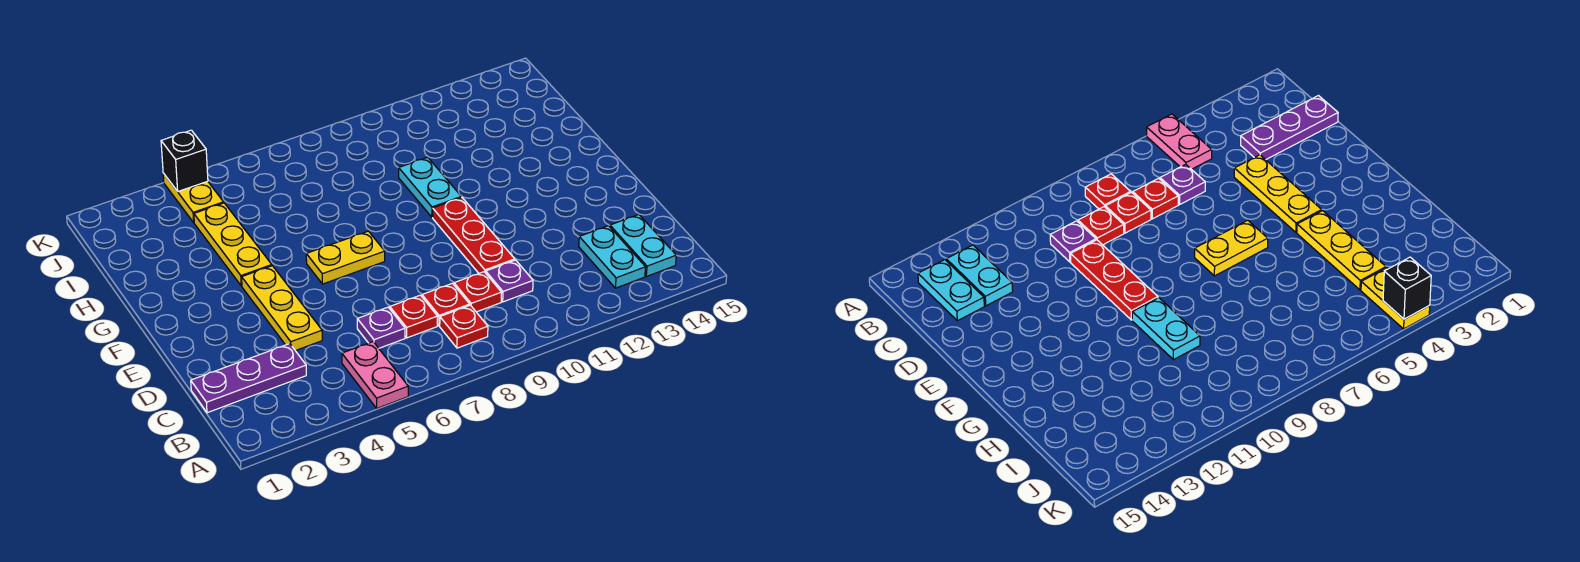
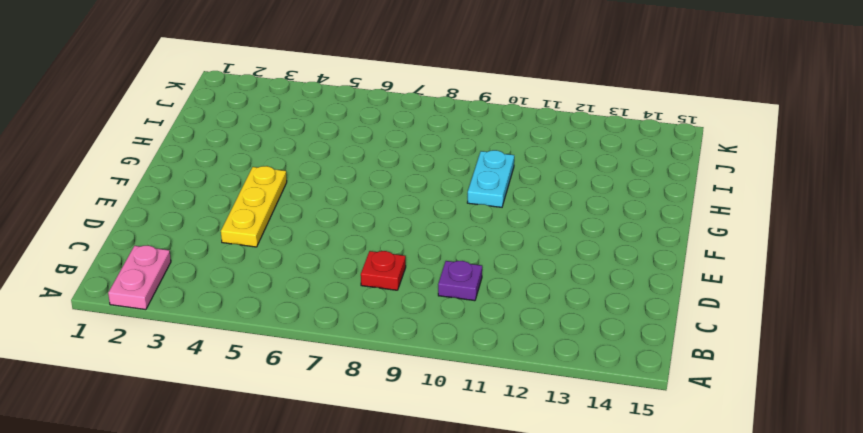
pink 1x2 plate [108,246,171,310] -> pink 1x2 plate moved to [342,342,408,408]
none -> red 1x1 plate [440,305,488,348]
none -> cyan 1x2 plate [579,226,646,288]
none -> cyan 1x2 plate [610,215,676,276]

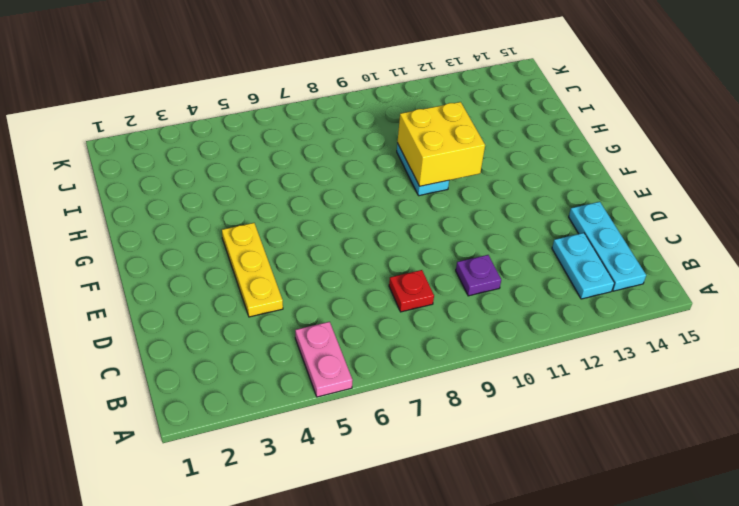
cyan 1x3 plate [569,202,646,291] -> cyan 1x2 plate [610,215,676,276]
yellow 2x2 brick [397,102,485,186] -> none
none -> red 1x1 plate [440,305,488,348]
none -> purple 1x3 plate [191,344,306,413]
none -> purple 1x1 plate [357,307,405,348]

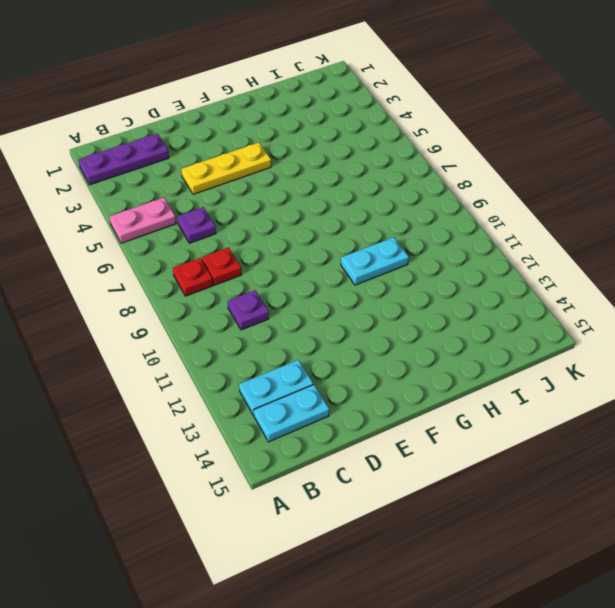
purple 1x3 plate [78,134,169,185] -> purple 1x3 plate turned to [191,344,306,413]
none -> red 1x1 plate [390,295,438,338]
none -> red 1x1 plate [454,272,502,312]
none -> red 1x3 plate [433,198,515,273]

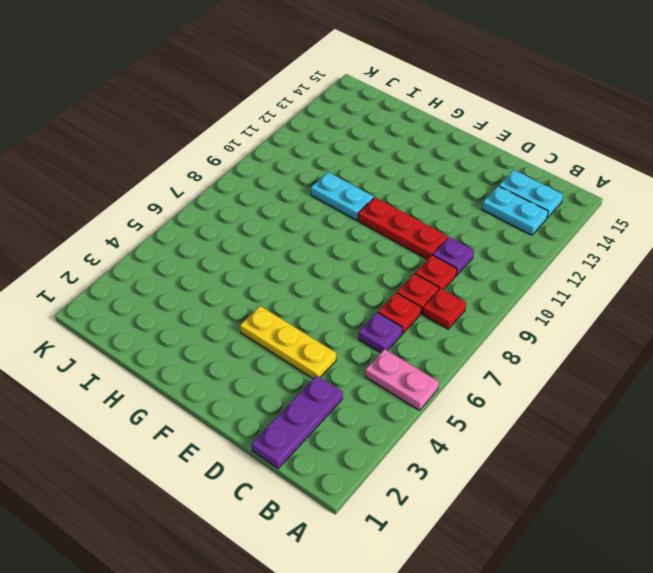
none -> yellow 1x2 plate [306,231,385,284]
none -> yellow 1x3 plate [194,203,272,286]
none -> yellow 1x2 plate [163,173,224,223]

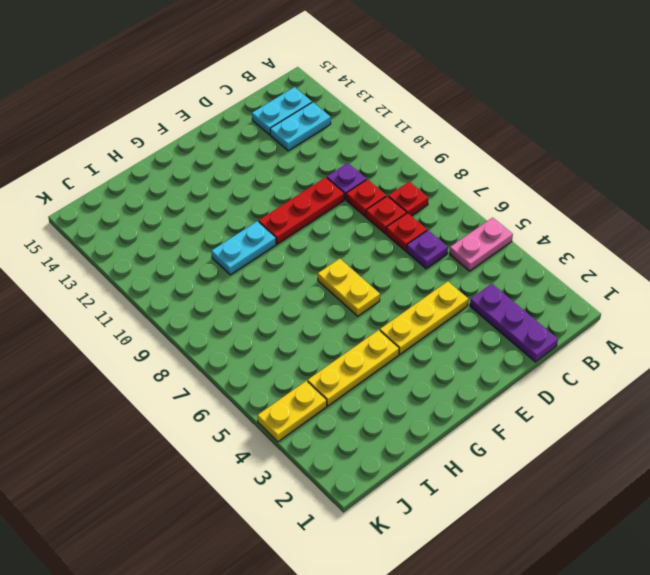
none -> black 1x1 brick [161,130,208,191]

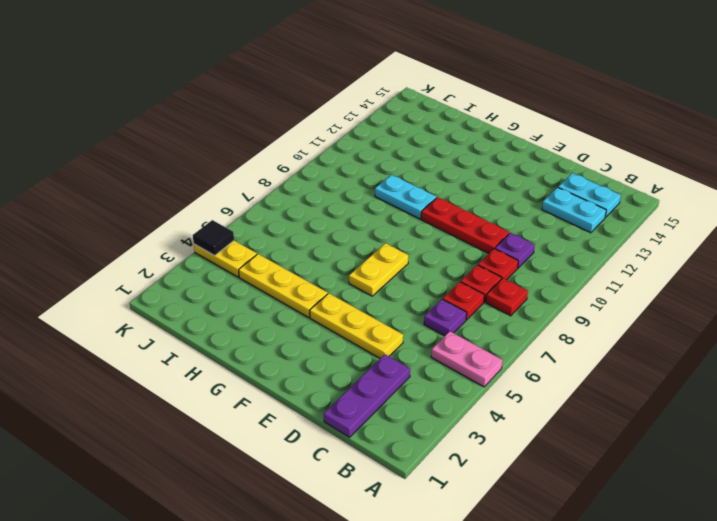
black 1x1 tile [193,220,234,255] -> black 1x1 brick [161,130,208,191]

